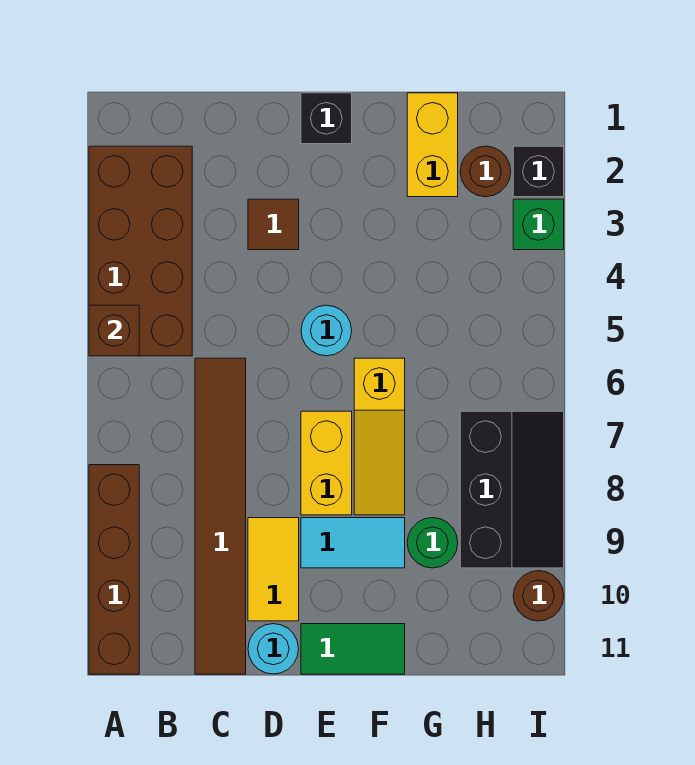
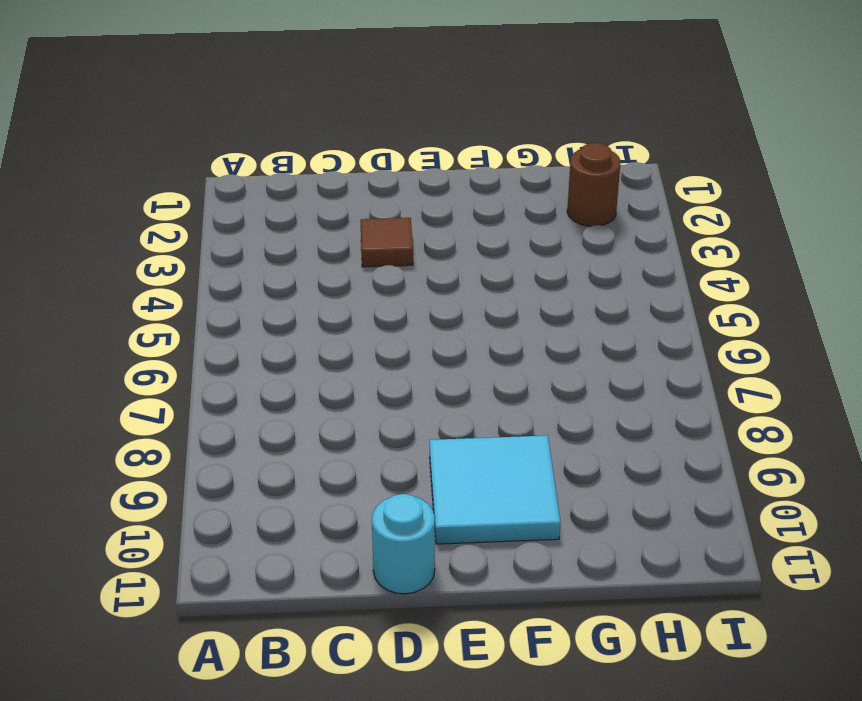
cyan 2x2 tile [430,435,560,544] -> cyan 1x2 tile [301,518,405,568]
none -> brown 2x4 brick [89,146,192,356]
none -> brown 1x4 brick [89,465,139,674]
none -> brown 1x6 tile [195,358,246,674]

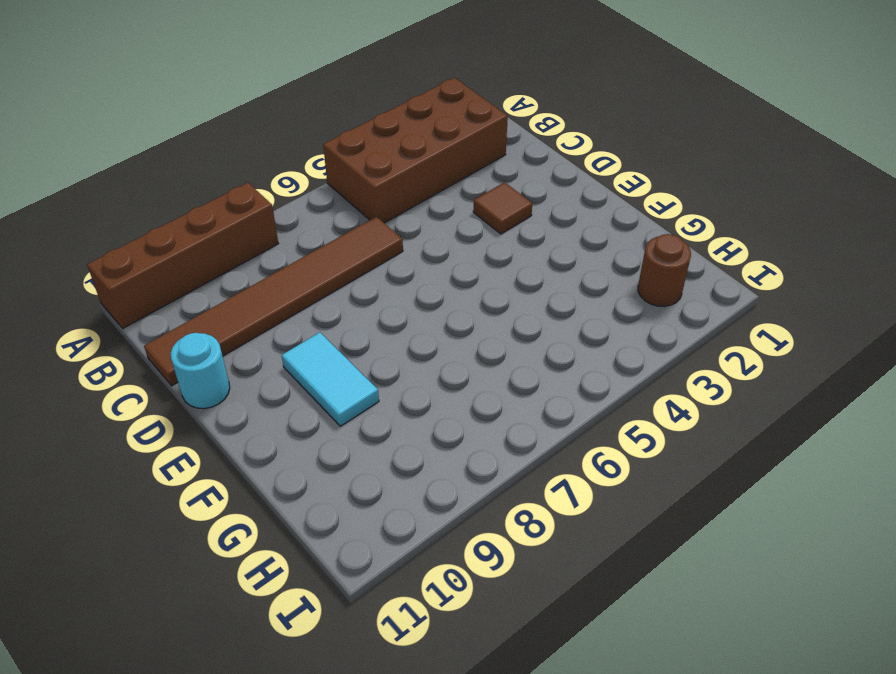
none -> yellow 1x2 tile [248,518,299,621]
none -> black 1x1 brick [301,93,352,144]
none -> cyan 1x1 round brick [301,305,352,356]

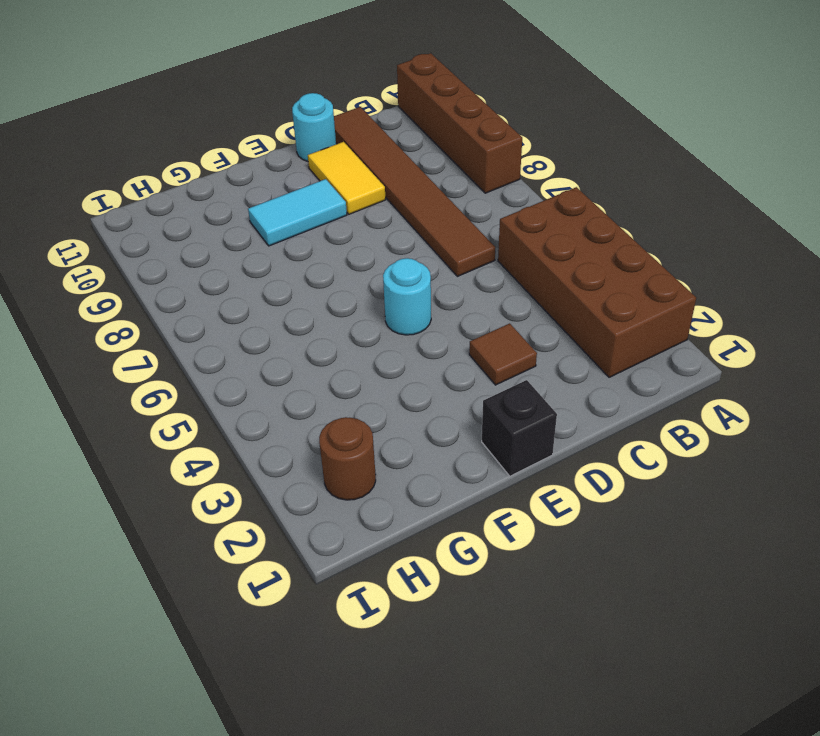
none -> yellow 1x2 brick [301,411,352,515]
none -> green 1x2 tile [301,624,405,674]
none -> yellow 1x3 slope [354,358,405,515]

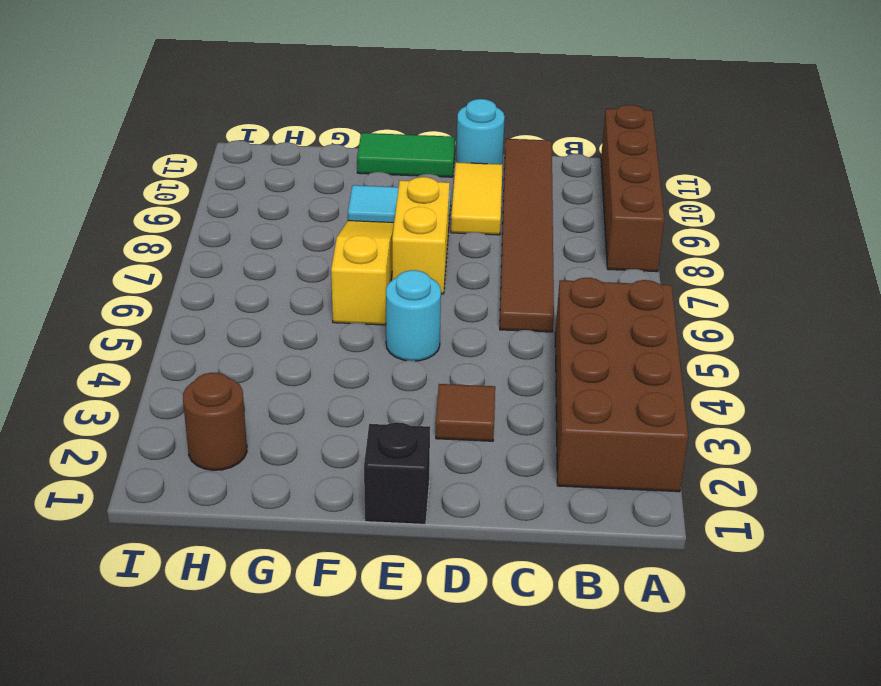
none -> yellow 1x2 brick [407,93,458,197]
none -> green 1x1 round brick [407,518,458,568]
none -> black 2x3 slope [460,411,564,568]

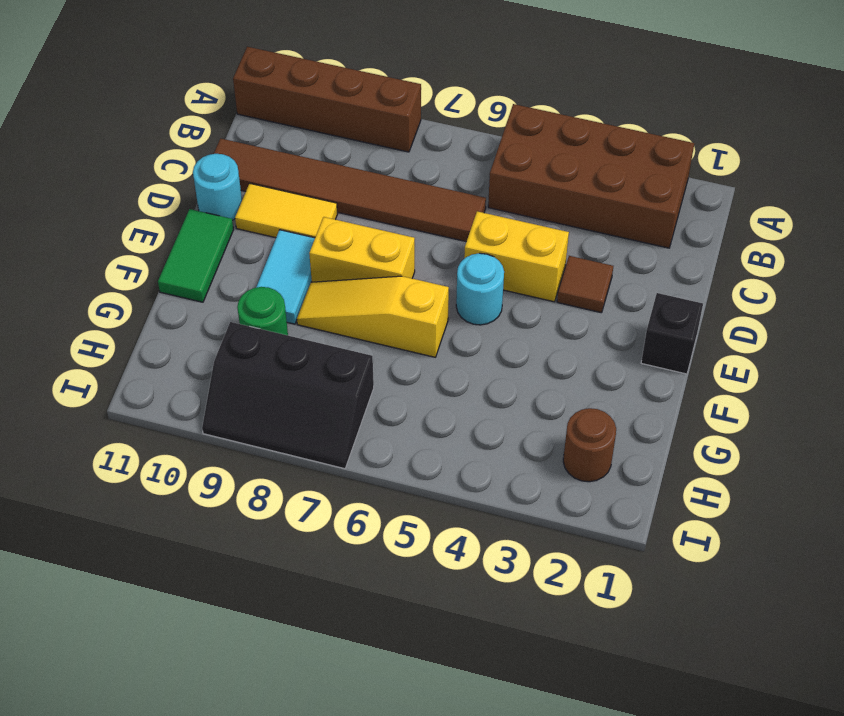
yellow 1x2 brick [464,211,569,302] -> yellow 1x2 brick moved to [407,93,458,197]
none -> black 1x1 brick [513,146,564,197]
none -> green 1x1 brick [513,199,564,250]
none -> brown 1x1 round brick [513,571,564,621]

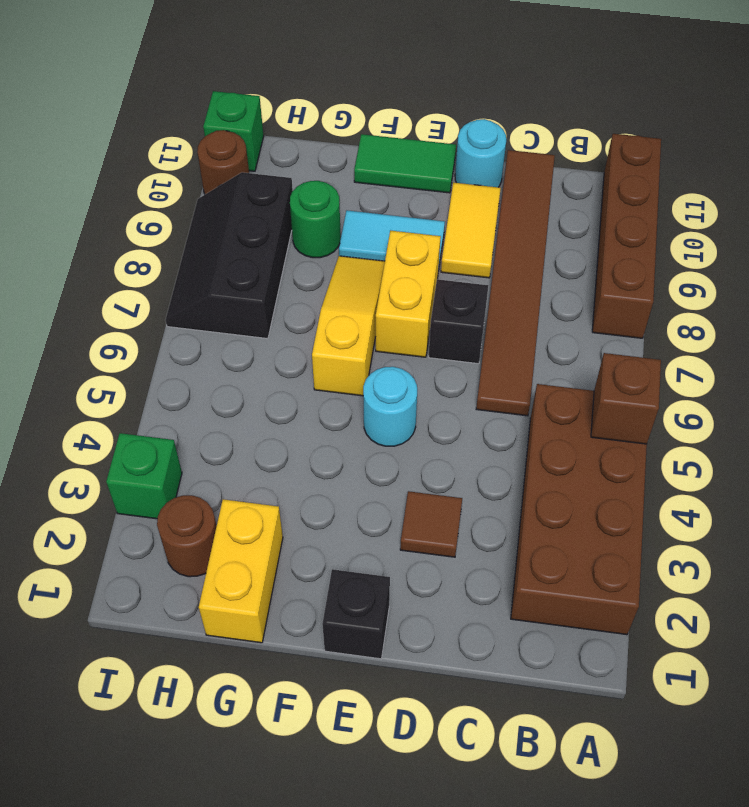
black 1x1 brick [429,279,489,364] -> black 1x1 brick moved to [513,146,564,197]
green 1x1 brick [203,91,264,171] -> none

